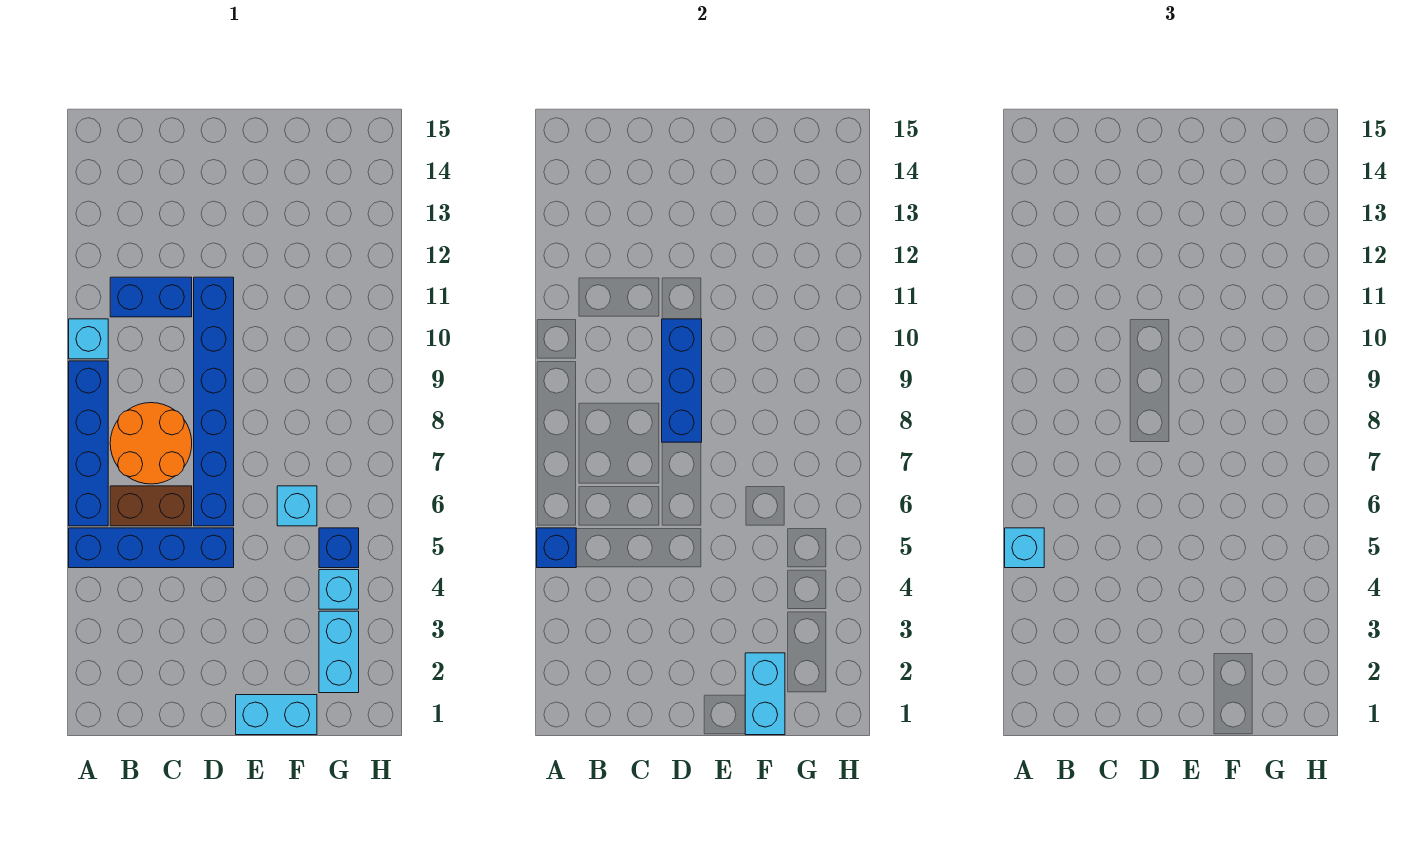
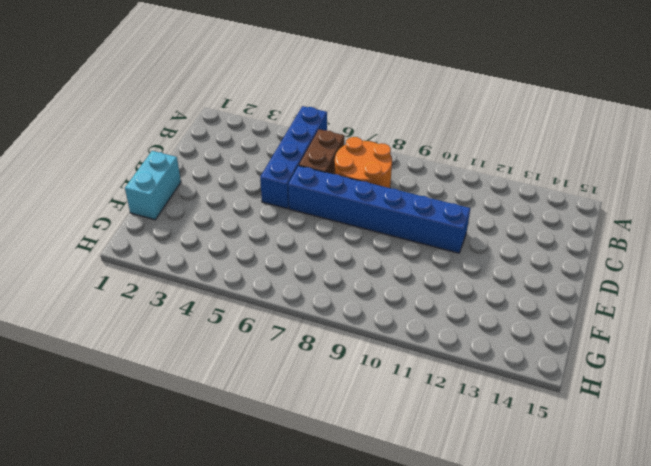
none -> blue 1x4 brick [69,361,108,526]
none -> cyan 1x1 brick [69,319,108,359]
none -> blue 1x2 brick [110,277,192,317]

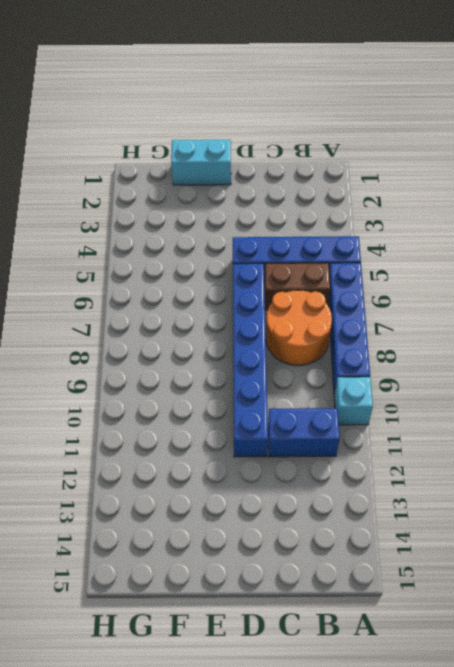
none -> cyan 1x1 brick [277,486,317,526]
none -> cyan 1x2 brick [319,611,359,693]
none -> cyan 1x1 brick [319,570,359,609]

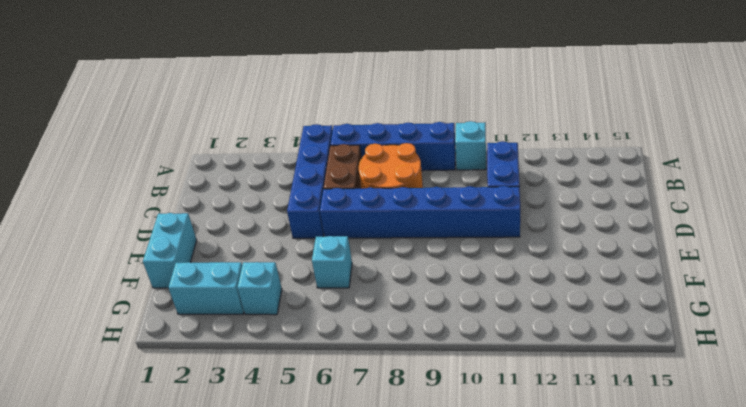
none -> blue 1x1 brick [319,528,359,568]
none -> blue 1x1 brick [537,528,576,568]
none -> blue 1x3 brick [662,319,702,442]

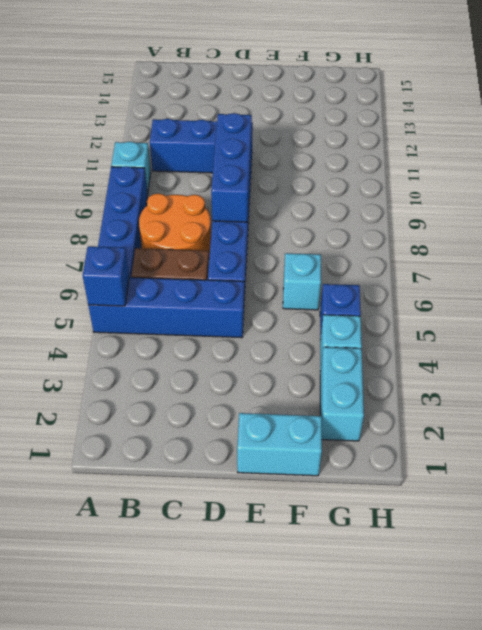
none -> cyan 1x2 brick [745,653,785,735]
none -> cyan 1x1 brick [1005,528,1044,568]

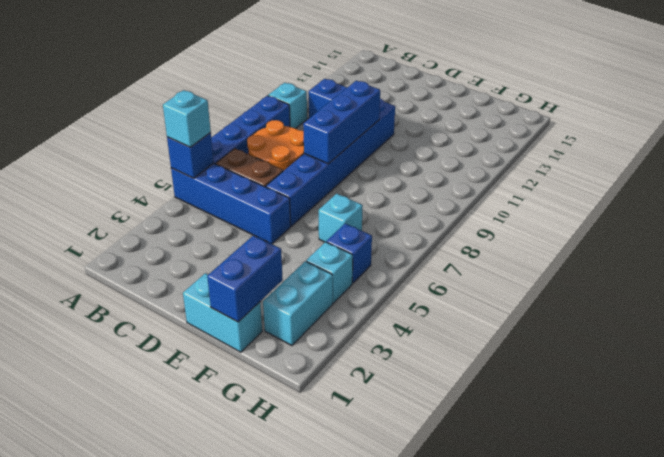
blue 1x2 brick [207,235,283,322] -> cyan 1x2 brick [745,653,785,735]

